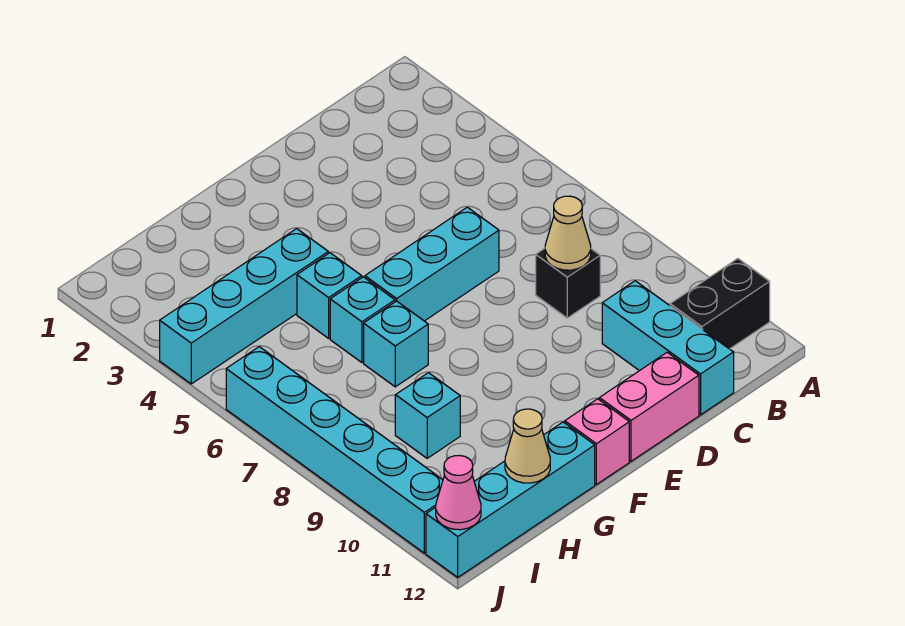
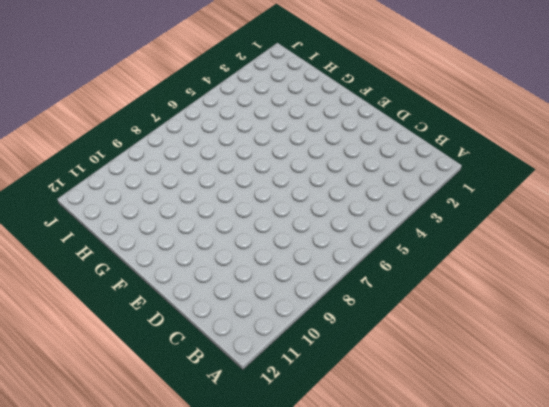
none -> black 1x2 brick [670,259,770,349]
none -> black 1x1 brick [536,248,600,318]
none -> cyan 1x3 brick [602,281,734,415]

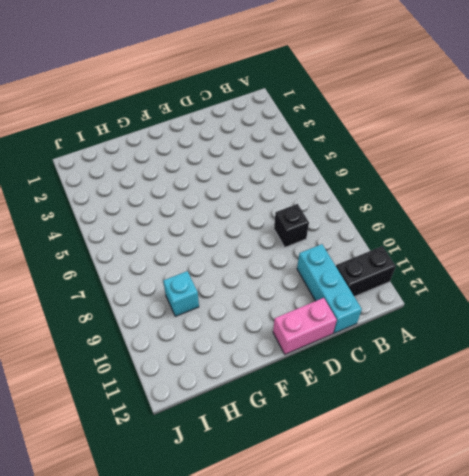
none -> cyan 1x3 brick [365,207,499,321]
none -> pink 1x1 brick [565,399,629,485]
none -> cyan 1x4 brick [160,229,328,384]

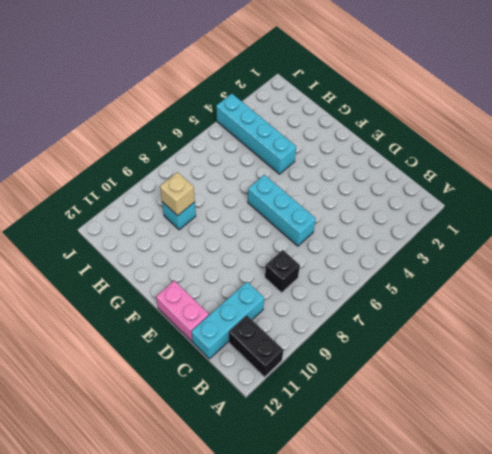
tan 1x1 brick [160,172,195,216] -> none
none -> pink 1x1 brick [565,399,629,485]
none -> cyan 1x1 brick [297,253,362,338]
none -> cyan 1x1 brick [330,277,395,363]

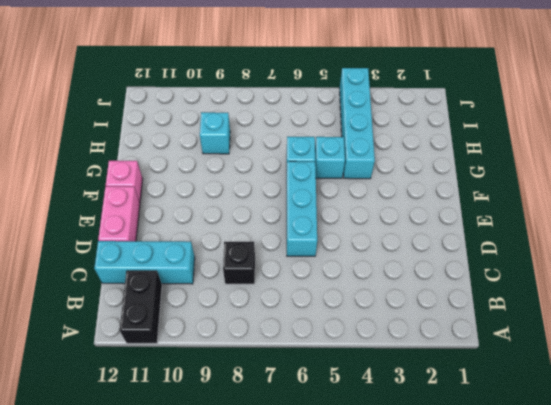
none -> cyan 1x1 brick [364,301,428,387]
none -> cyan 1x4 brick [426,422,595,577]
none -> cyan 1x6 brick [226,347,443,553]

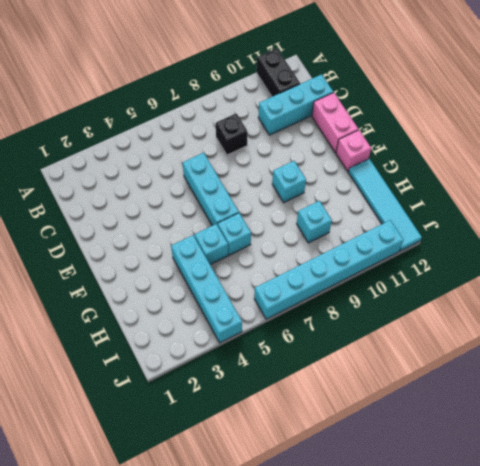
cyan 1x1 brick [272,161,306,202] -> cyan 1x1 brick moved to [364,301,428,387]
cyan 1x4 tile [348,159,422,251] -> cyan 1x4 brick [426,422,595,577]
none -> tan 1x1 cone [545,196,591,270]
none -> tan 1x1 cone [505,409,550,483]
none -> pink 1x1 cone [436,456,481,530]

